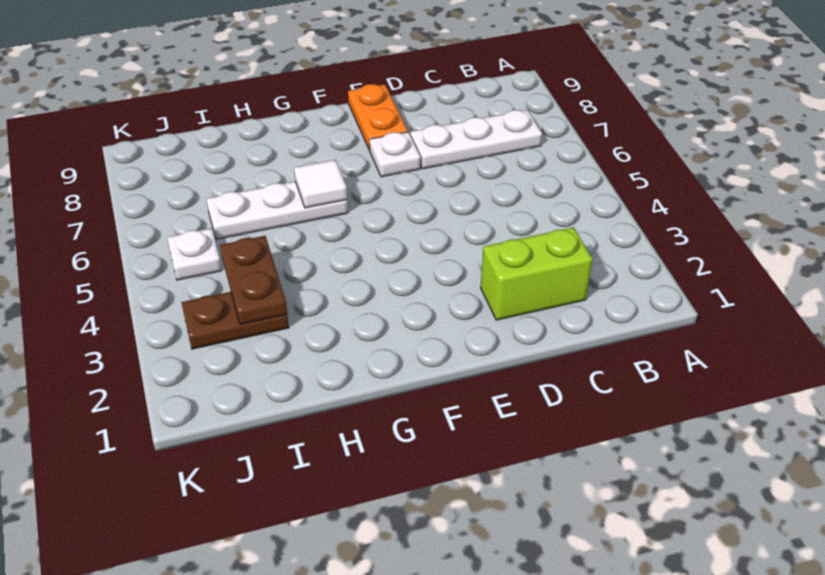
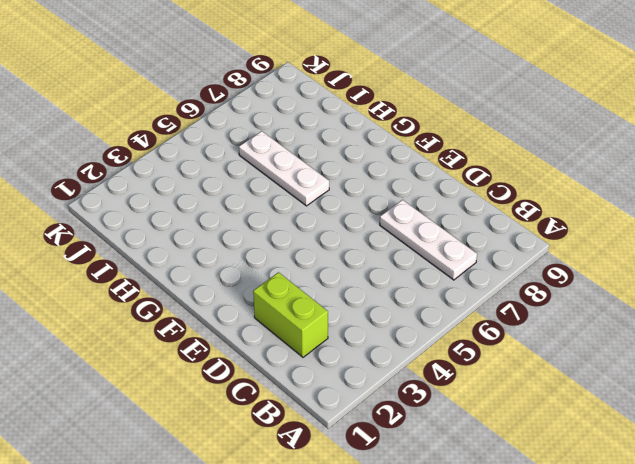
none -> white 1x1 plate [370,132,421,177]
none -> orange 1x2 plate [348,84,408,151]

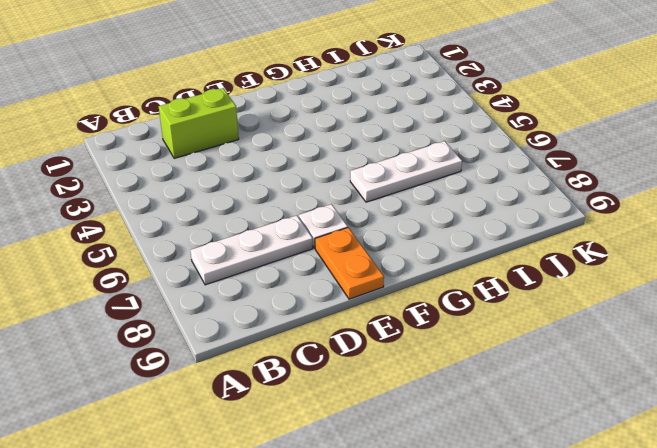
none -> brown 1x2 plate [181,292,289,349]
none -> white 1x1 plate [167,228,222,280]

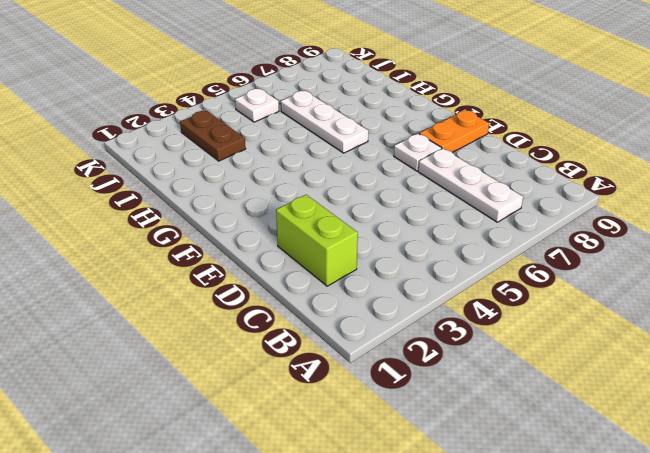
none -> white 1x1 tile [294,160,347,208]
none -> brown 1x2 plate [220,236,287,325]

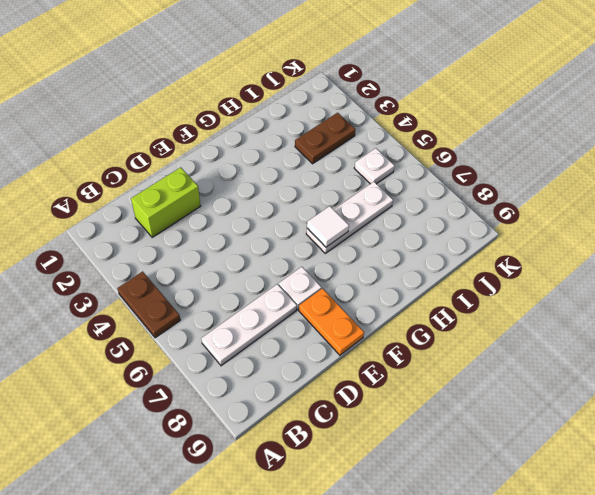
brown 1x2 plate [117,271,180,338] -> brown 1x2 plate moved to [220,236,287,325]

